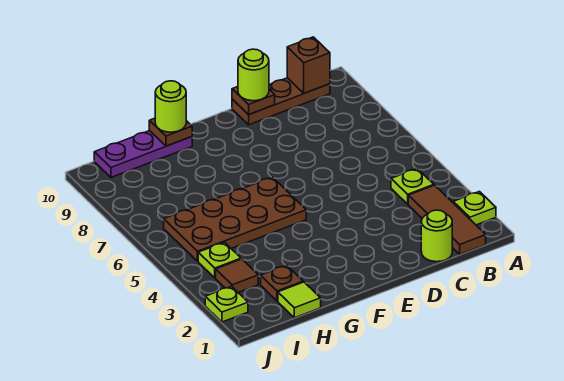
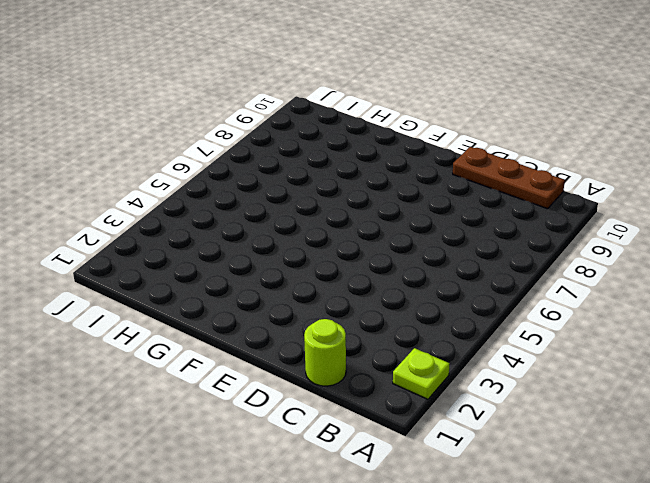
none -> brown 1x3 tile [408,185,486,254]
none -> lime 1x1 plate [391,169,434,204]
none -> brown 2x4 plate [164,177,306,261]

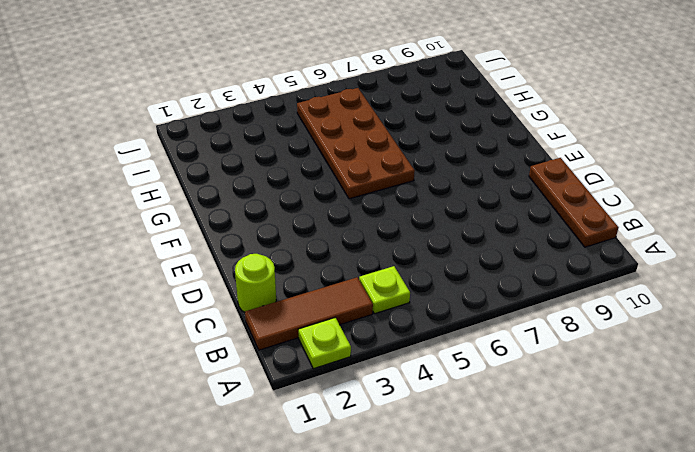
none -> purple 1x3 plate [94,131,192,177]
none -> lime 1x1 tile [278,282,321,318]
none -> brown 1x1 plate [261,265,303,301]

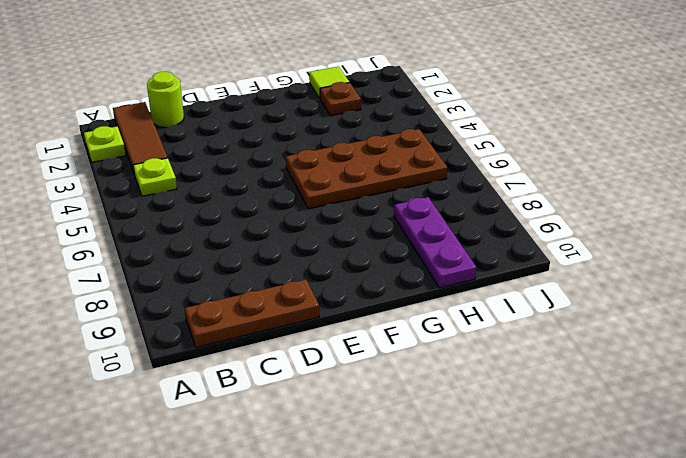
purple 1x3 plate [394,197,476,288] -> purple 1x3 plate turned to [94,131,192,177]
none -> brown 1x1 tile [216,259,258,293]
none -> lime 1x1 plate [198,242,241,278]
none -> lime 1x1 plate [205,286,248,322]

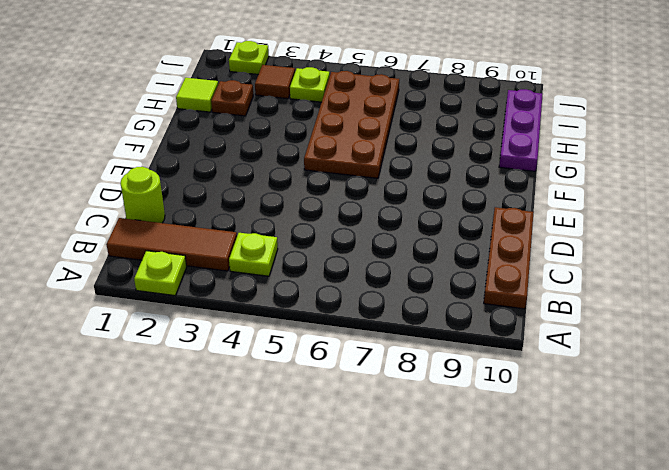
none -> brown 1x1 brick [287,37,330,93]
none -> brown 1x1 plate [232,87,275,115]
none -> brown 1x1 plate [149,118,192,146]

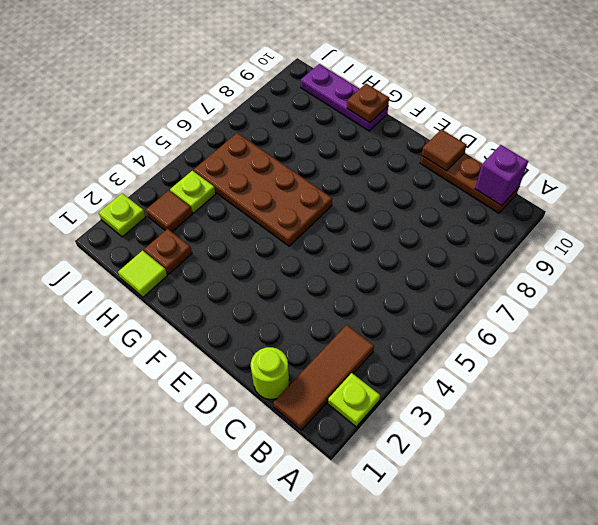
purple 1x1 brick [475,145,528,206] -> brown 1x1 brick [287,37,330,93]
brown 1x1 tile [422,129,467,171] -> brown 1x1 plate [232,87,275,115]
none -> lime 1x1 plate [391,169,434,204]
none -> lime 1x1 round brick [238,49,269,101]
none -> lime 1x1 round brick [155,81,186,132]

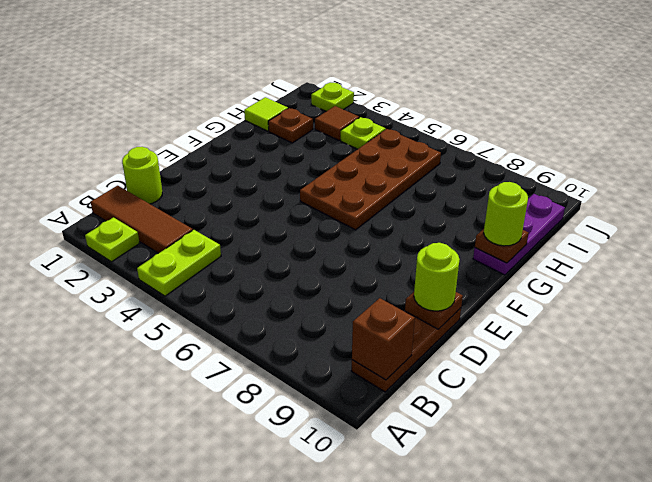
lime 1x2 plate [137,230,221,296] -> lime 1x1 plate [391,169,434,204]

